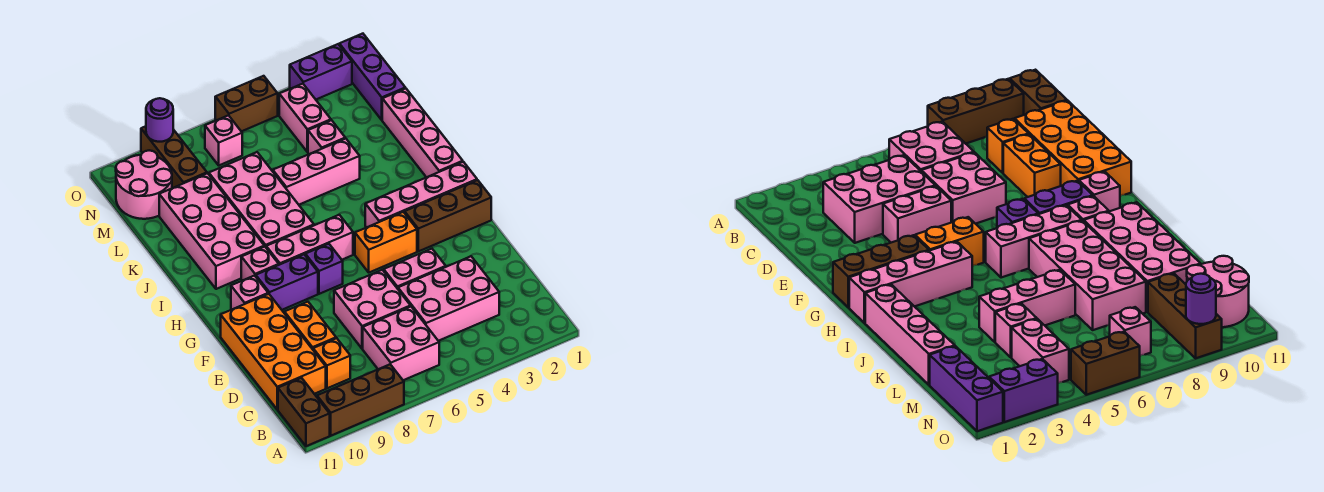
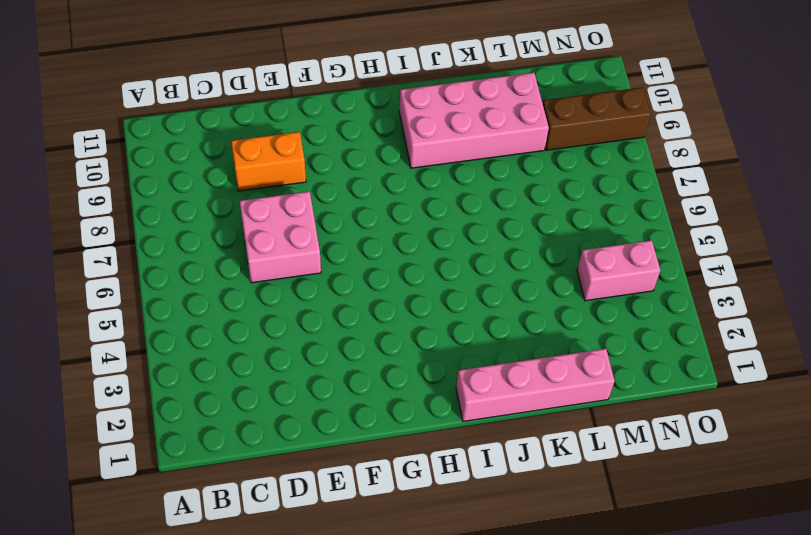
none -> brown 1x3 brick [317,364,404,436]
none -> brown 1x2 brick [278,378,330,446]
none -> pink 2x2 brick [363,307,439,380]
none -> pink 2x3 brick [398,256,499,341]

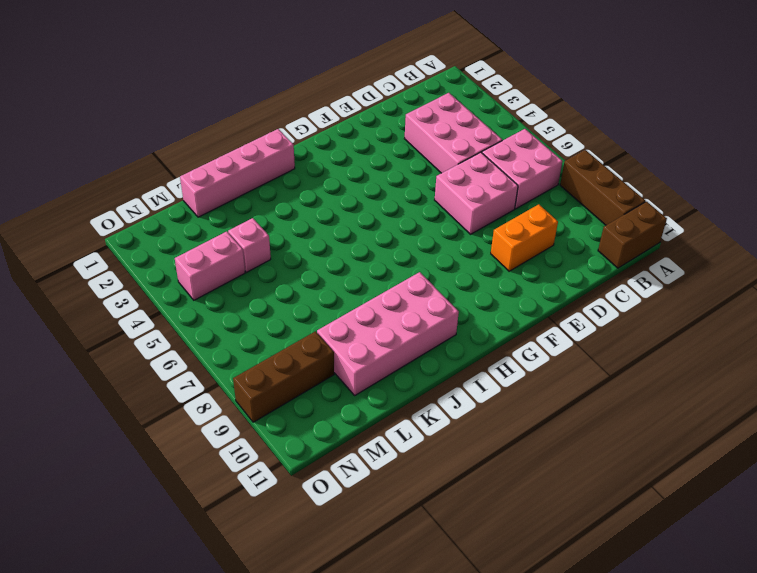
none -> orange 1x1 brick [313,338,350,388]
none -> orange 2x4 brick [221,294,326,410]
none -> pink 1x2 brick [384,249,446,289]
none -> brown 1x3 brick [405,180,491,251]

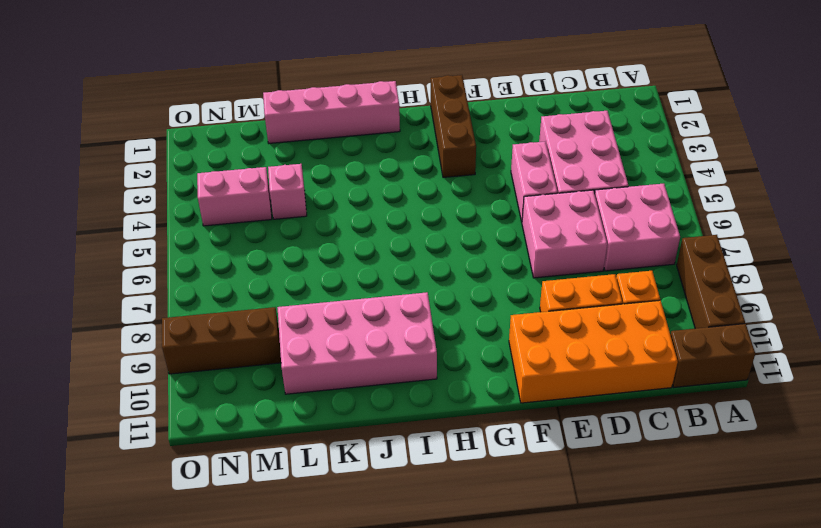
none -> orange 1x2 brick [355,212,417,272]
none -> purple 1x1 brick [305,244,343,294]
none -> purple 1x2 brick [256,255,318,310]
none -> pink 1x1 brick [231,276,268,309]

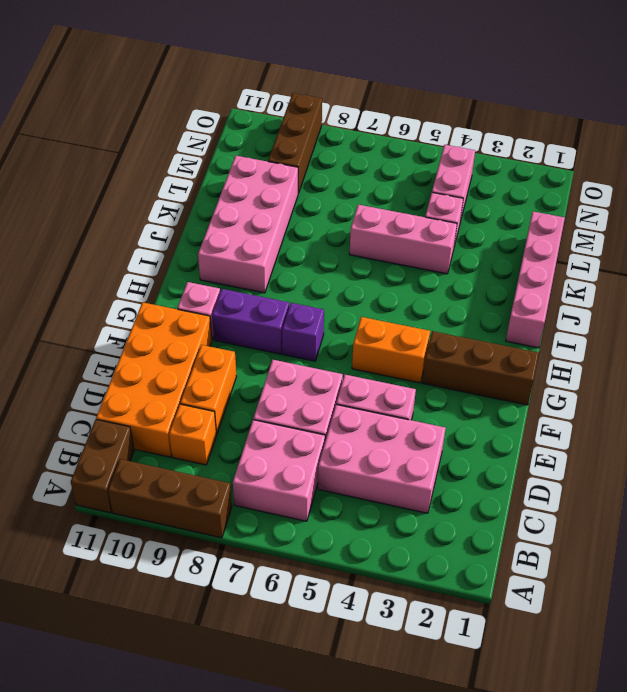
none -> pink 1x4 brick [365,162,477,228]
none -> pink 1x3 brick [266,215,353,265]
none -> pink 1x1 brick [241,247,279,281]
none -> pink 2x4 brick [209,152,314,247]

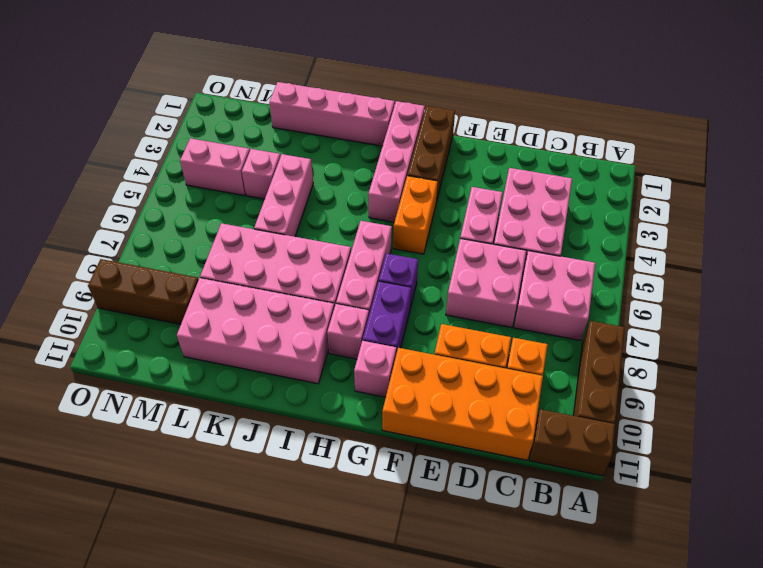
none -> purple 1x3 brick [339,34,405,120]
none -> pink 2x2 round brick [116,150,172,219]
none -> pink 1x1 brick [205,115,242,165]
none -> purple 1x2 brick [290,44,352,99]

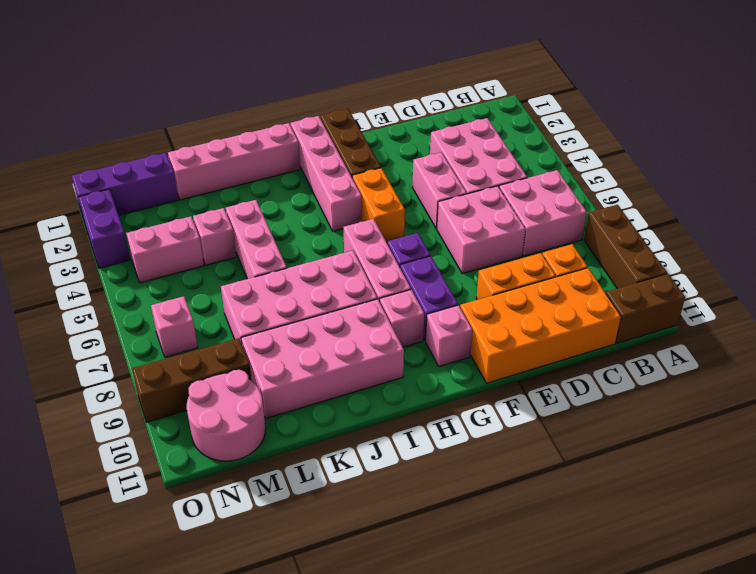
none -> brown 1x2 brick [215,76,278,131]
none -> purple 1x1 round brick [146,98,173,142]

